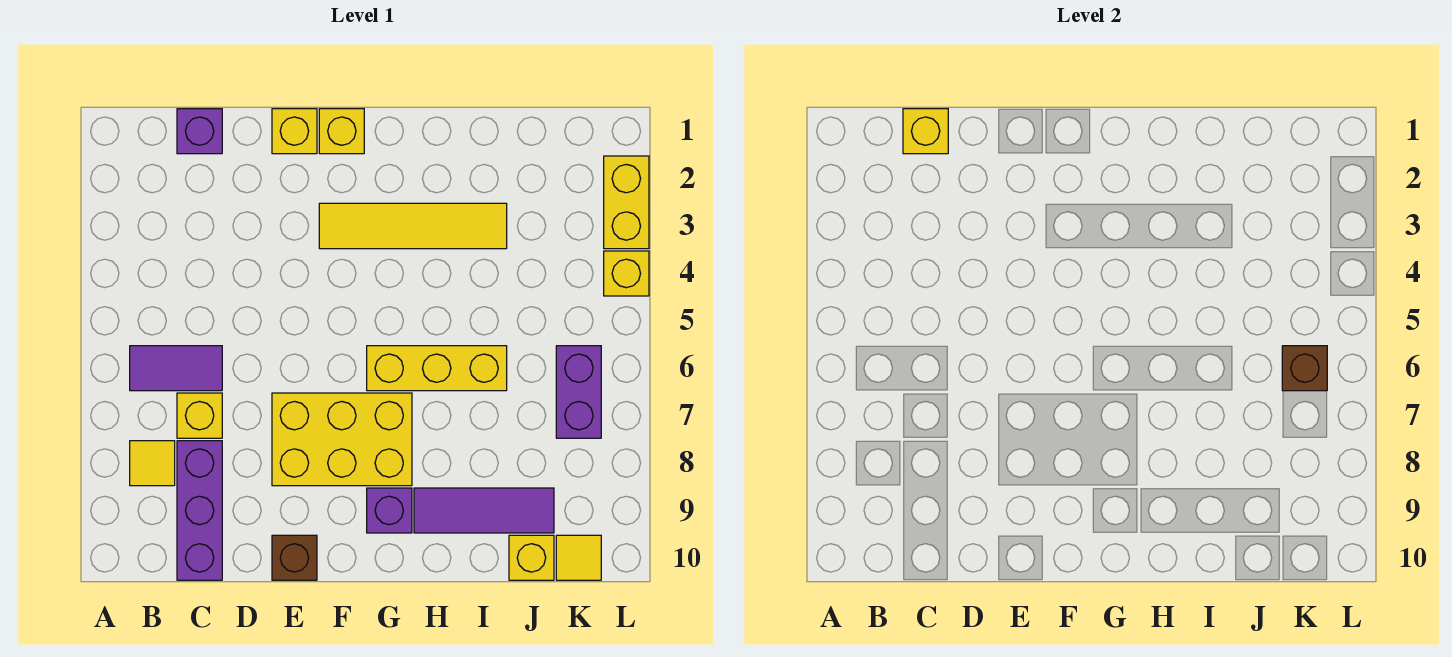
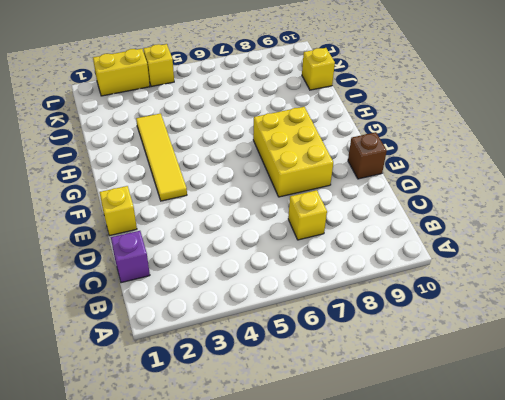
none -> purple 1x2 tile [130,346,222,391]
none -> yellow 1x1 tile [130,441,175,486]
none -> purple 1x3 brick [177,441,222,580]

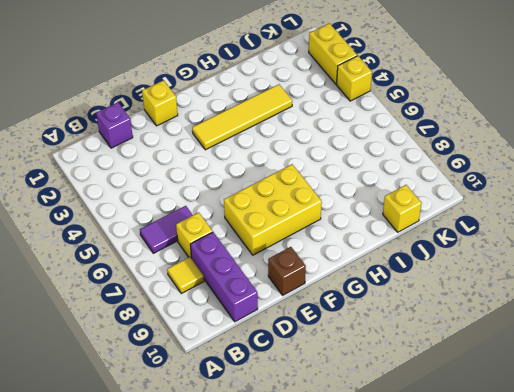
none -> yellow 1x1 brick [319,109,364,154]
none -> yellow 1x3 brick [367,346,507,391]
none -> purple 1x1 brick [367,488,412,533]

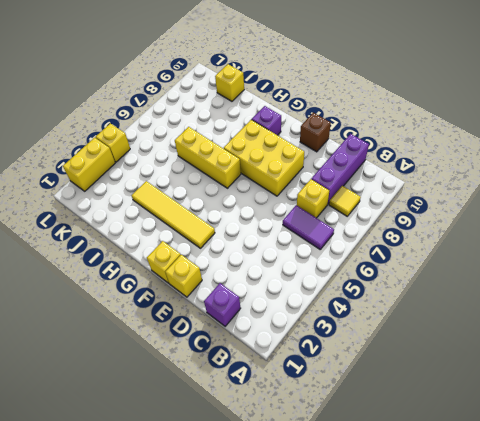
none -> purple 1x3 tile [414,488,554,533]
none -> purple 1x2 brick [556,346,601,438]
none -> yellow 1x1 tile [556,535,601,580]

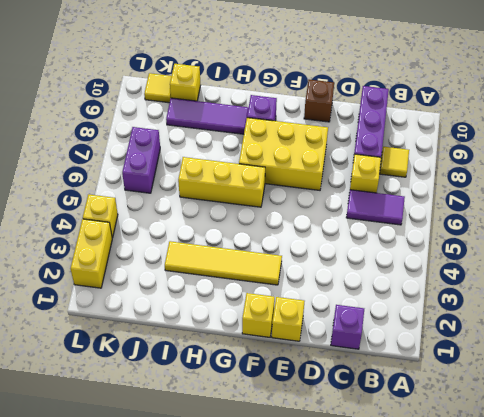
none -> yellow 1x1 brick [903,109,948,154]
none -> brown 1x1 brick [1282,346,1327,391]

